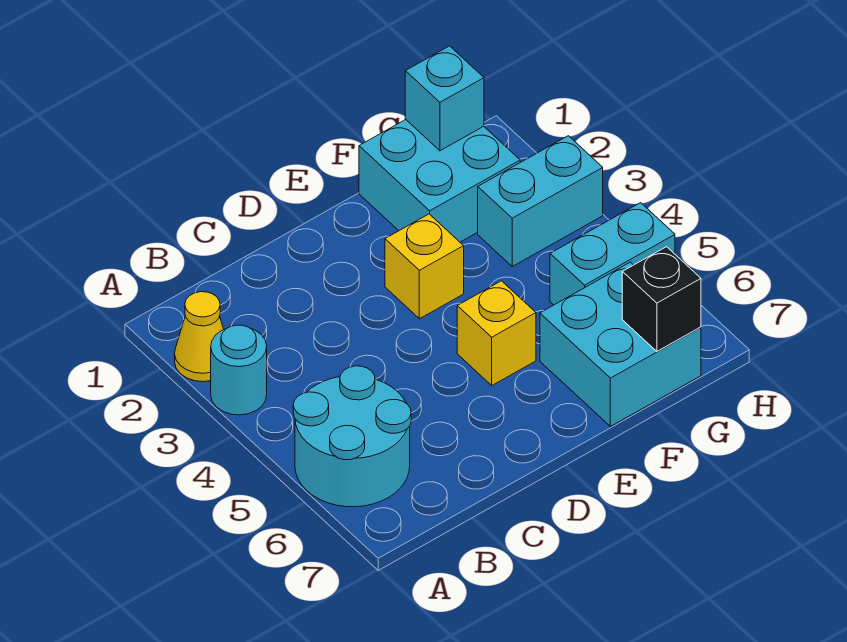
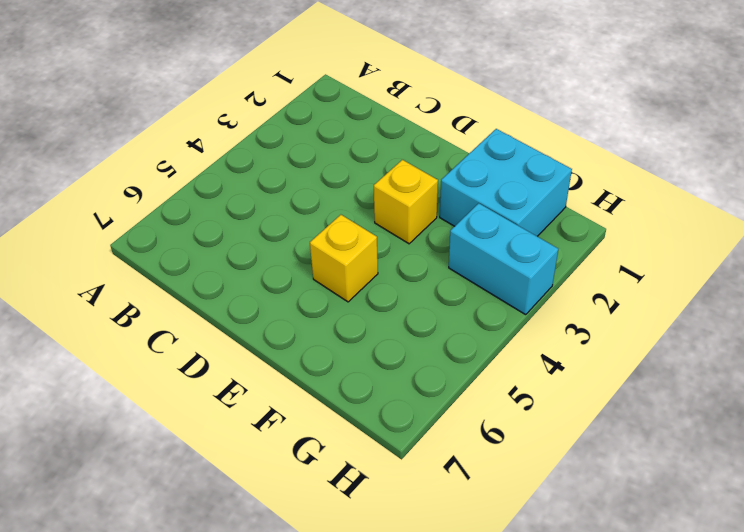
none -> yellow 1x1 cone [175,292,224,382]
none -> cyan 1x1 round brick [211,325,267,415]

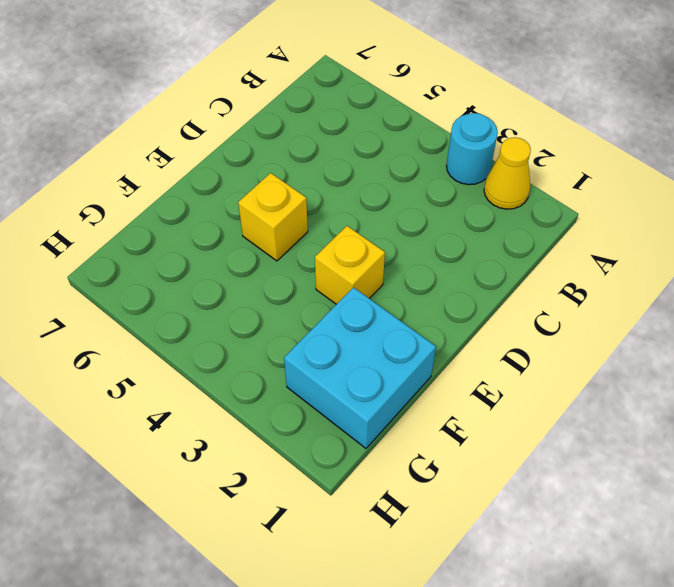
none -> cyan 2x2 round brick [293,366,411,507]
none -> cyan 2x2 brick [540,262,701,426]

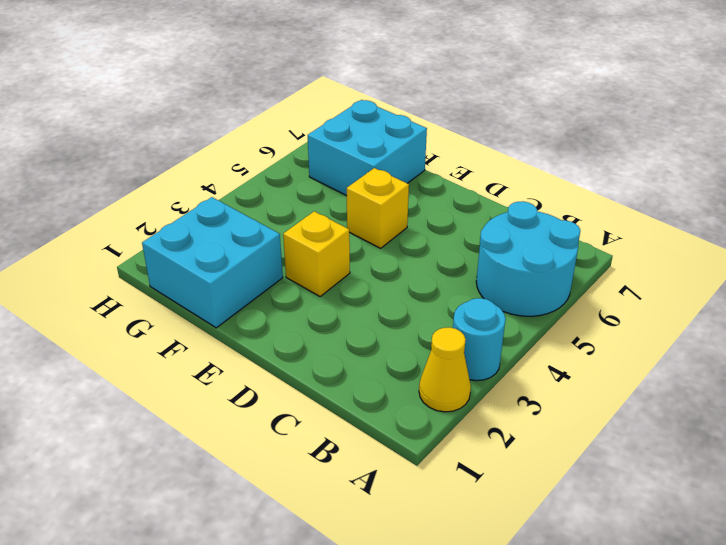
none -> cyan 1x2 brick [478,136,603,266]
none -> cyan 1x2 brick [550,203,675,305]

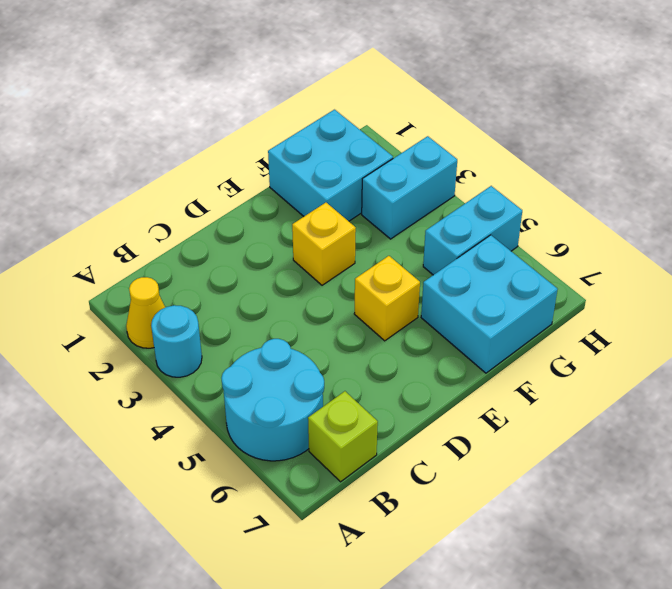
lime 1x1 brick [308,391,378,482] -> none
none -> cyan 1x1 brick [405,46,484,151]
none -> black 1x1 brick [622,247,701,351]

